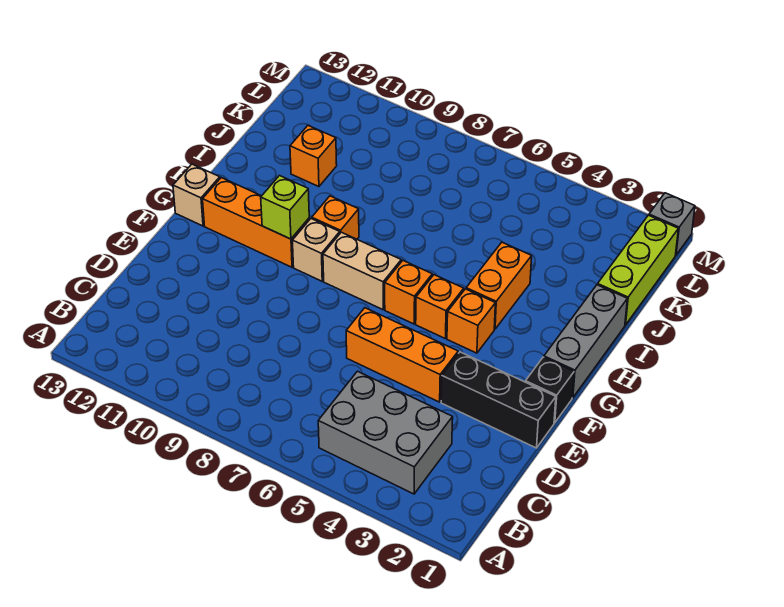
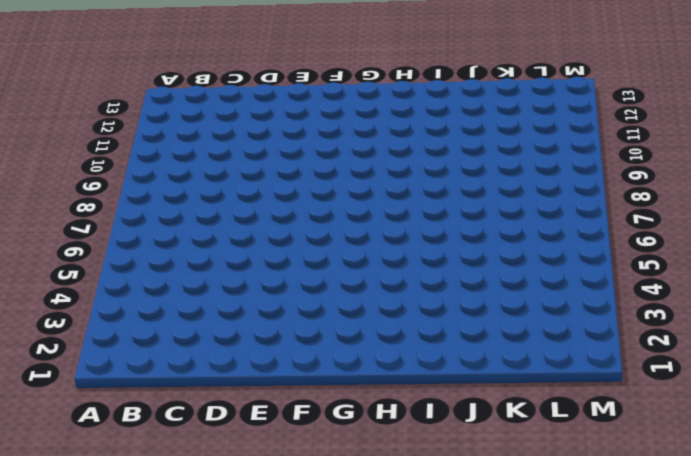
none -> grey 2x3 brick [318,371,453,494]
none -> black 1x3 brick [441,352,556,448]
none -> orange 1x3 brick [346,308,458,402]

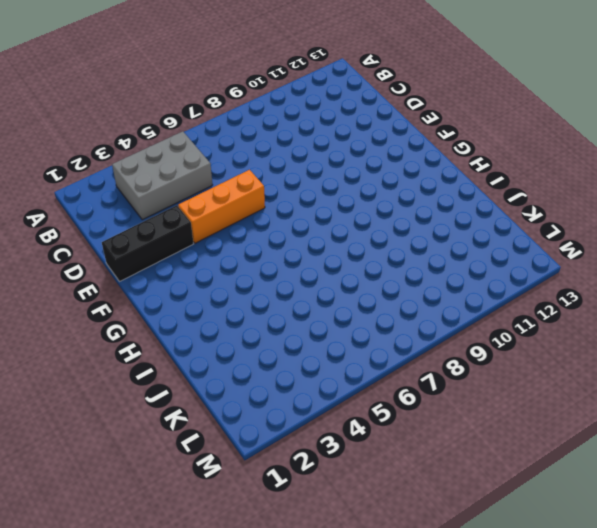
none -> black 1x1 brick [526,357,574,423]
none -> grey 1x3 brick [544,285,627,398]
none -> orange 1x1 brick [447,289,495,353]

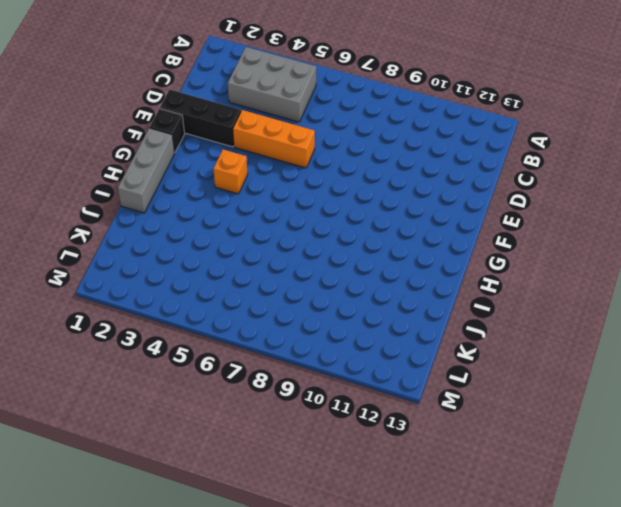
none -> orange 1x1 brick [416,275,464,338]
none -> orange 1x1 brick [385,261,432,324]
none -> tan 1x2 brick [323,232,401,310]

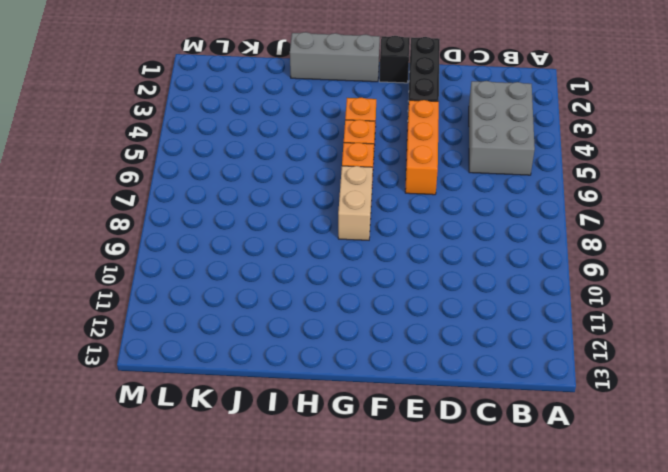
none -> tan 1x1 brick [292,218,340,281]
none -> orange 1x3 brick [203,178,309,267]
none -> tan 1x1 brick [173,164,220,226]

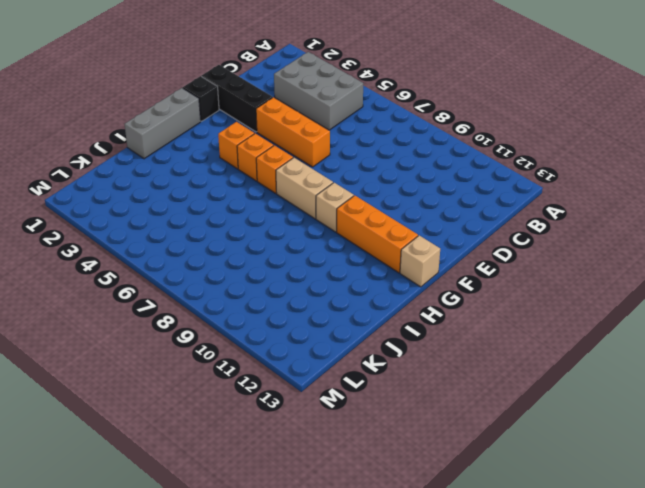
none -> orange 1x2 brick [466,242,532,329]
none -> orange 1x1 brick [312,196,359,239]
none -> lime 1x3 brick [598,215,678,325]

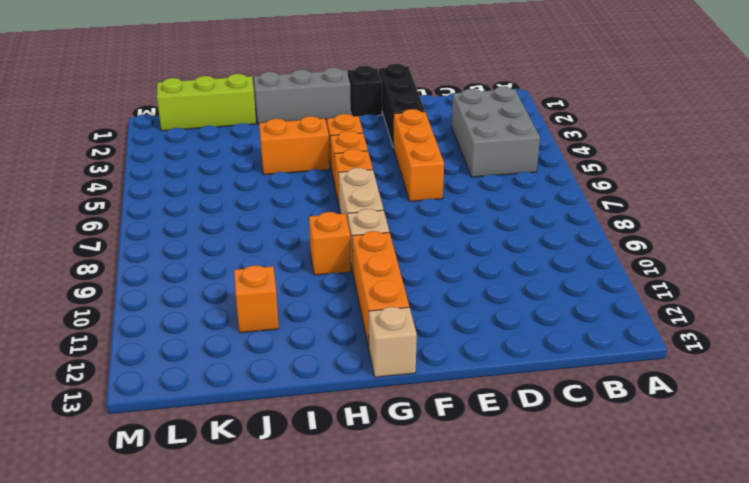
none -> grey 1x1 brick [649,193,695,255]
none -> lime 1x1 brick [261,176,309,239]

